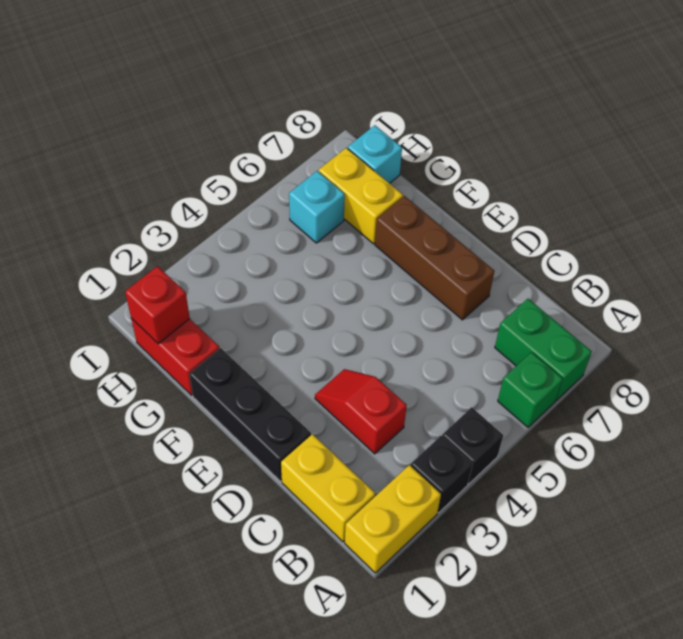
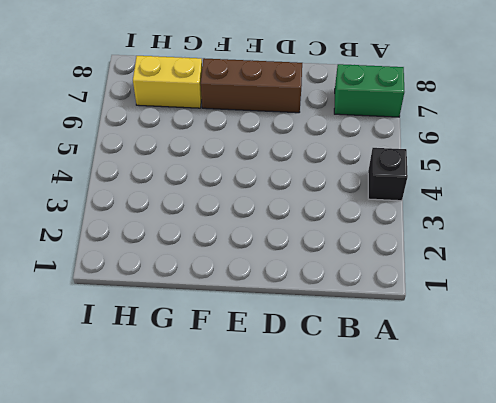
none -> yellow 1x2 brick [345,465,441,573]
none -> black 1x1 brick [411,436,473,513]
none -> green 1x1 brick [498,352,563,427]

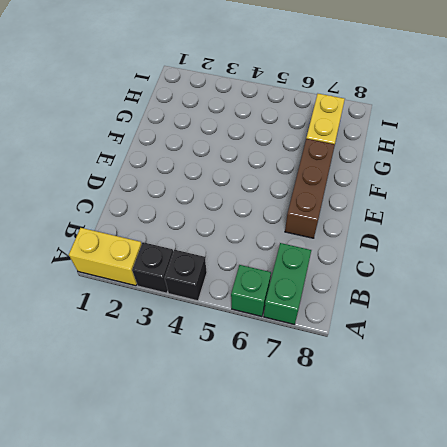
none -> yellow 1x2 brick [281,434,375,542]
none -> red 1x2 slope [315,369,407,454]
none -> black 1x3 brick [189,348,311,481]

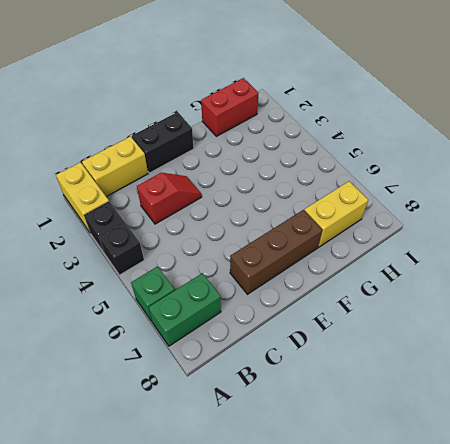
black 1x2 brick [132,112,194,173] -> black 1x3 brick [189,348,311,481]
none -> cyan 1x1 brick [289,171,345,243]
none -> cyan 1x1 brick [348,125,402,183]
none -> red 1x1 brick [125,266,190,344]

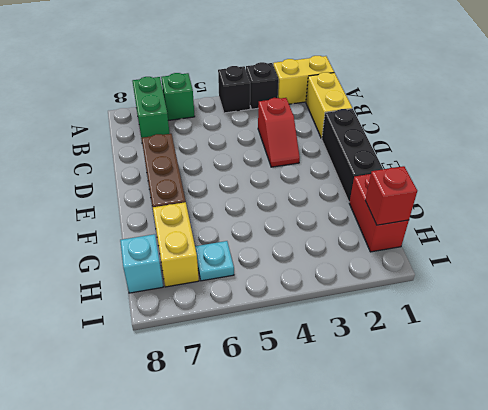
cyan 1x1 plate [195,241,234,281] -> cyan 1x1 brick [289,171,345,243]

